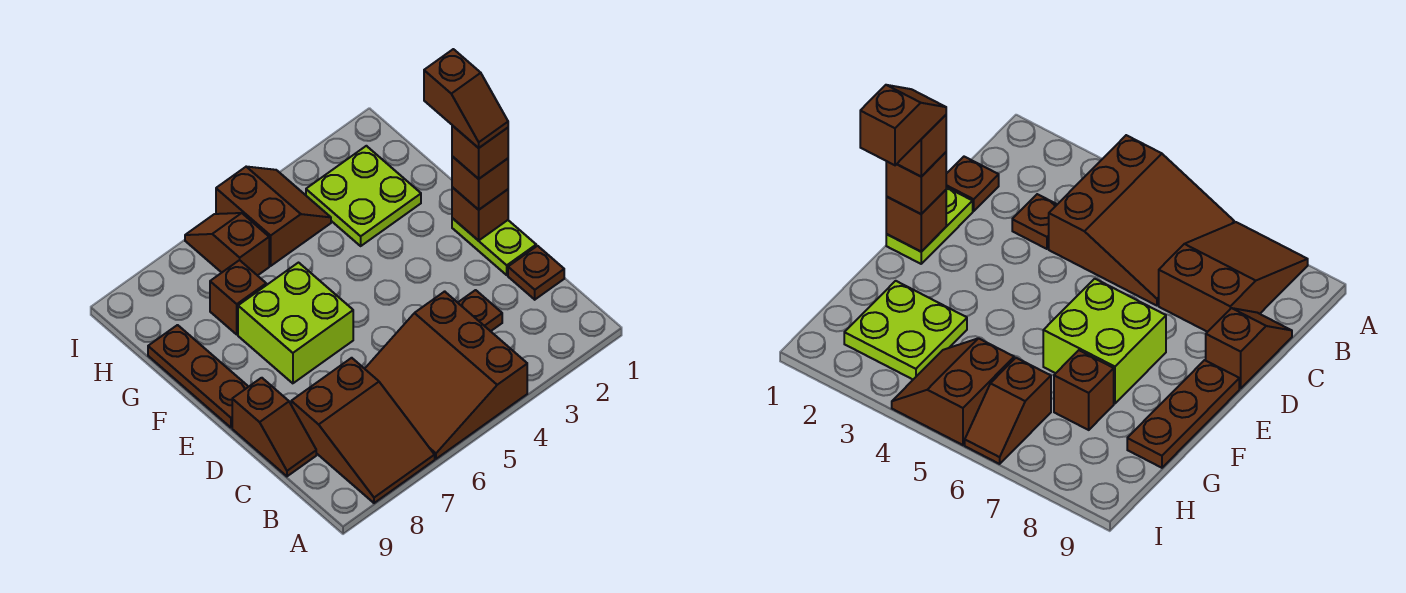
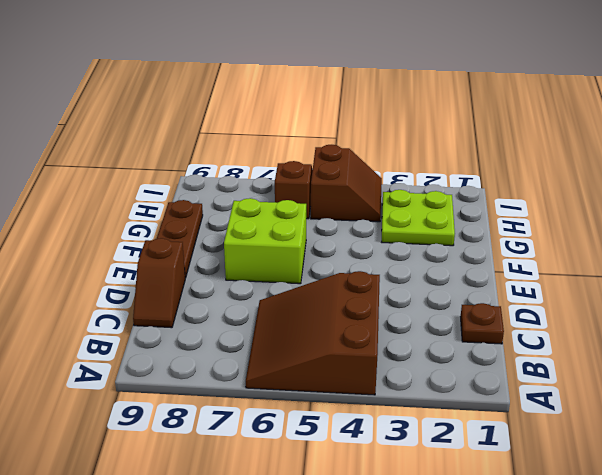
none -> brown 2x3 slope [291,358,435,503]
none -> brown 1x1 plate [458,290,502,331]
none -> lime 1x2 plate [452,218,536,275]

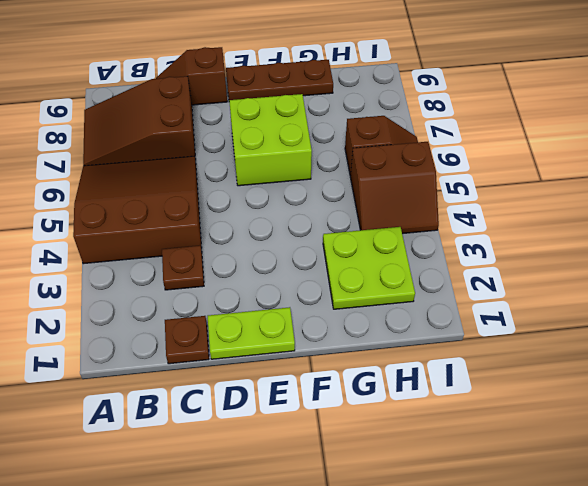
none -> brown 1x1 brick [210,260,266,334]
none -> brown 1x1 brick [452,187,508,241]
none -> brown 1x1 brick [452,156,508,210]

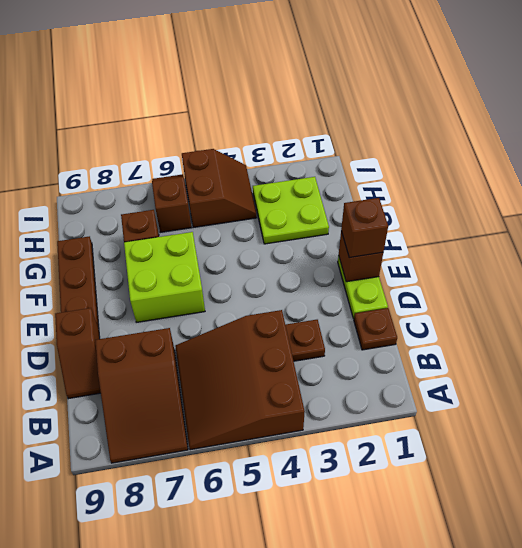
none -> brown 1x1 brick [452,125,508,179]
none -> brown 1x2 slope [424,49,508,148]

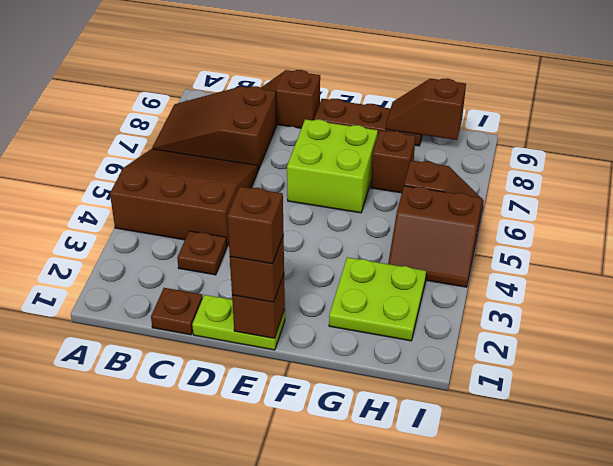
brown 1x2 slope [386,78,466,140] -> brown 1x2 slope moved to [424,49,508,148]

